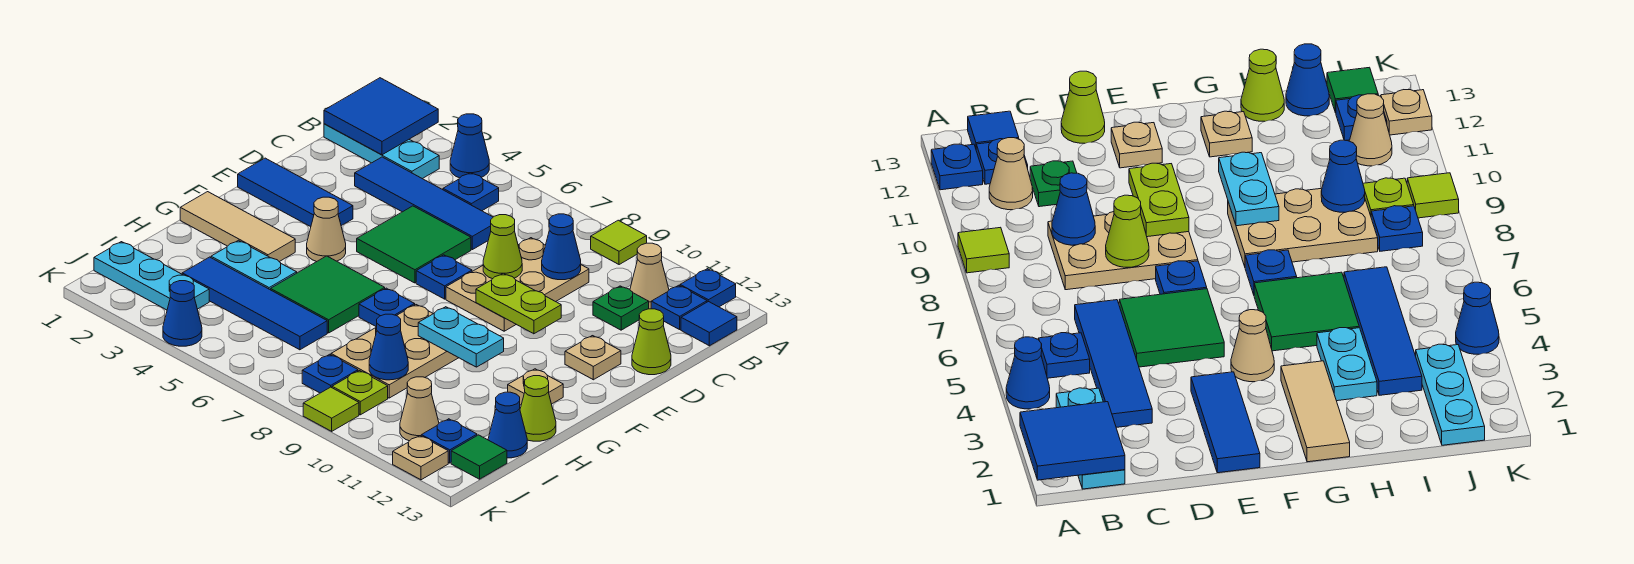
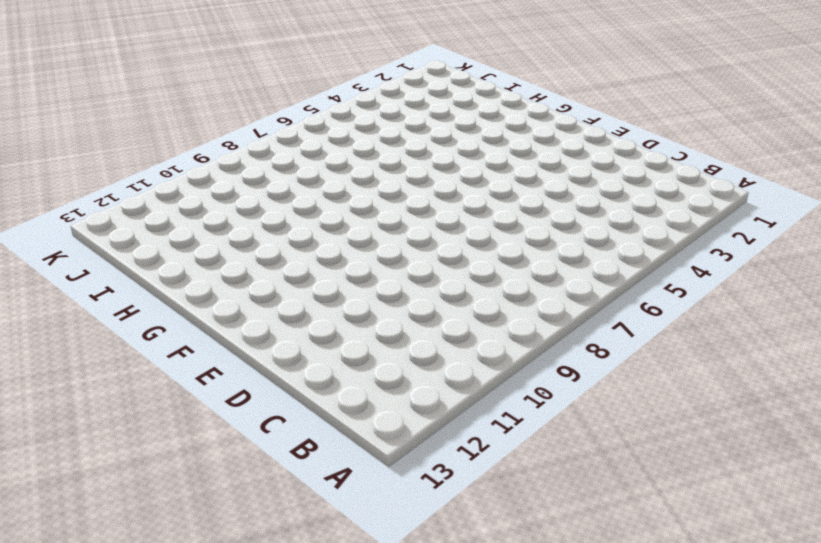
none -> blue 1x1 cone [450,114,489,178]
none -> lime 1x1 tile [591,220,647,265]
none -> blue 1x1 plate [680,269,736,307]
none -> cyan 1x3 plate [324,124,439,179]

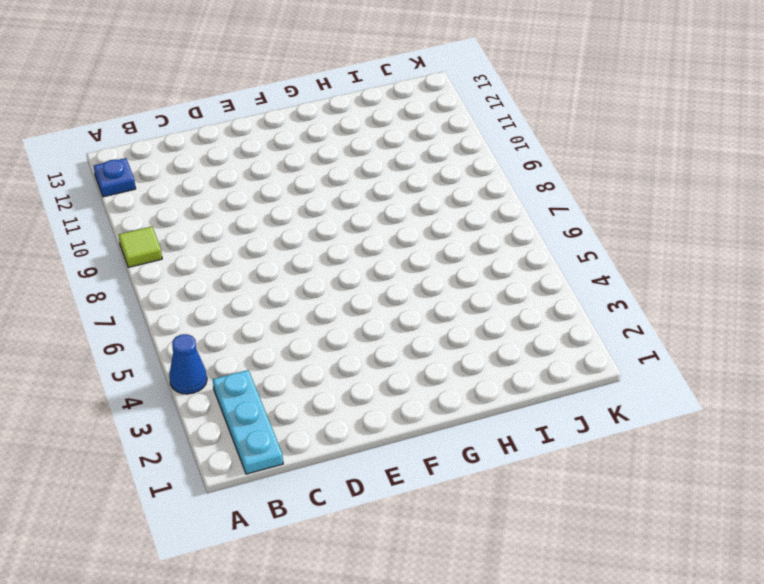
none -> blue 1x1 plate [443,173,499,211]
none -> tan 1x1 cone [630,243,669,309]
none -> blue 1x1 plate [651,285,707,330]
none -> blue 1x1 tile [681,301,737,346]

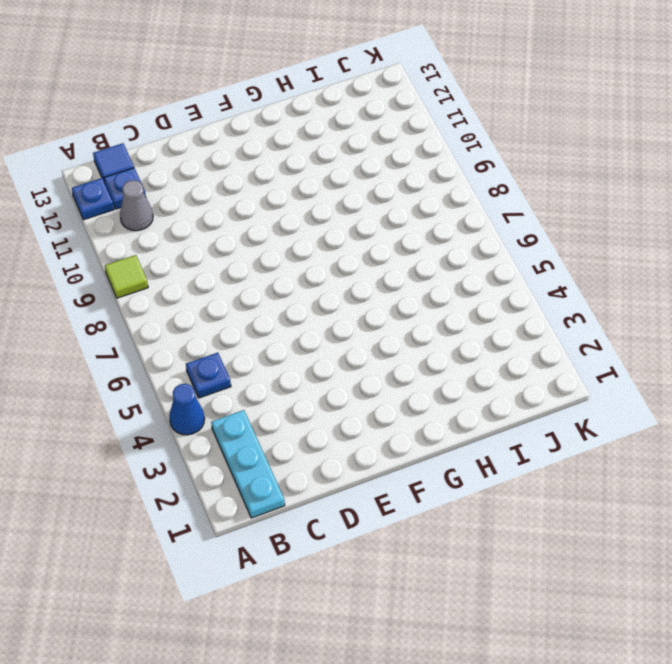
grey 1x1 cone [120,180,153,231] -> tan 1x1 cone [630,243,669,309]
none -> blue 1x4 tile [355,157,493,250]
none -> tan 2x3 plate [446,238,589,331]
none -> green 1x1 plate [593,286,649,330]
none -> green 2x2 tile [357,206,471,283]

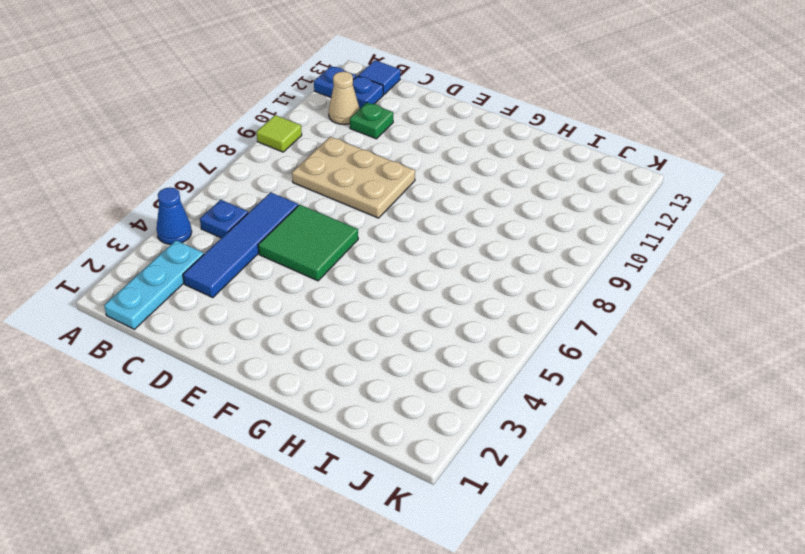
none -> lime 1x1 cone [632,309,671,375]
none -> blue 1x3 tile [238,158,353,227]
none -> blue 1x1 plate [416,255,472,299]
none -> tan 1x1 plate [565,336,621,380]

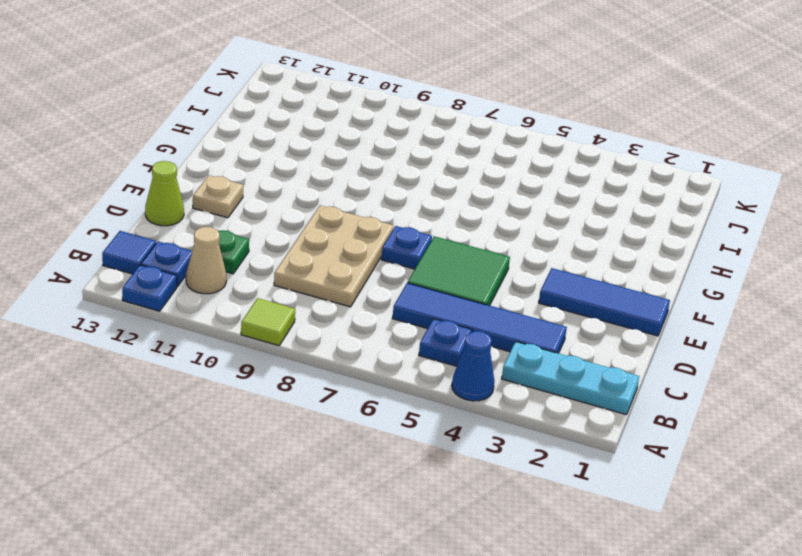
none -> tan 1x1 cone [307,197,346,262]
none -> tan 1x3 tile [180,192,295,262]
none -> green 2x2 tile [271,256,385,333]
none -> blue 1x1 plate [359,288,415,327]

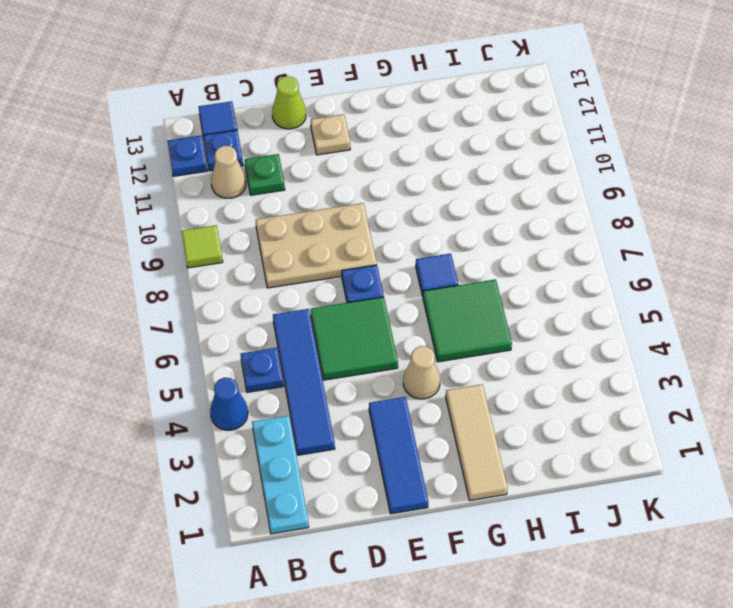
blue 1x1 tile [416,254,458,296] -> blue 1x1 plate [359,288,415,327]
none -> tan 2x3 plate [331,305,458,398]
none -> tan 1x1 plate [508,369,563,405]
none -> cyan 1x2 plate [211,240,297,290]
none -> lime 1x1 cone [520,376,556,441]

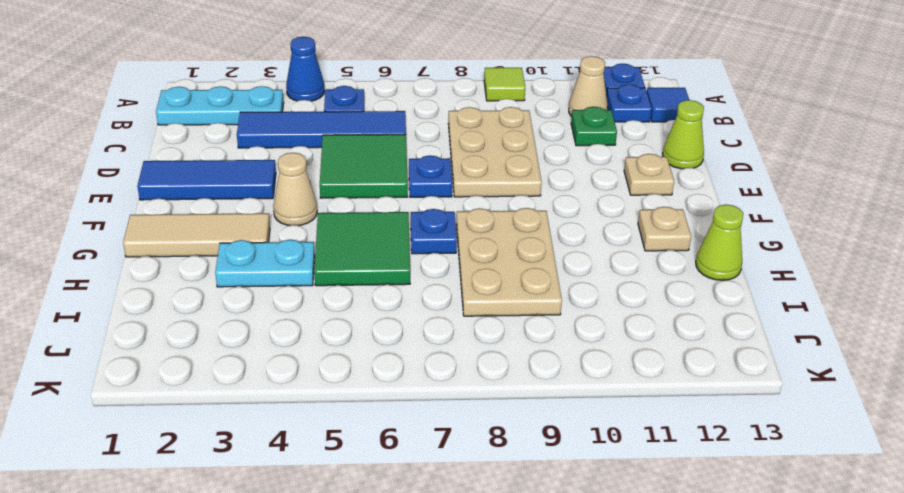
none -> blue 1x4 tile [182,257,327,350]
none -> blue 1x1 cone [488,392,527,458]
none -> cyan 1x3 plate [94,242,209,310]
none -> blue 1x1 plate [302,354,358,393]

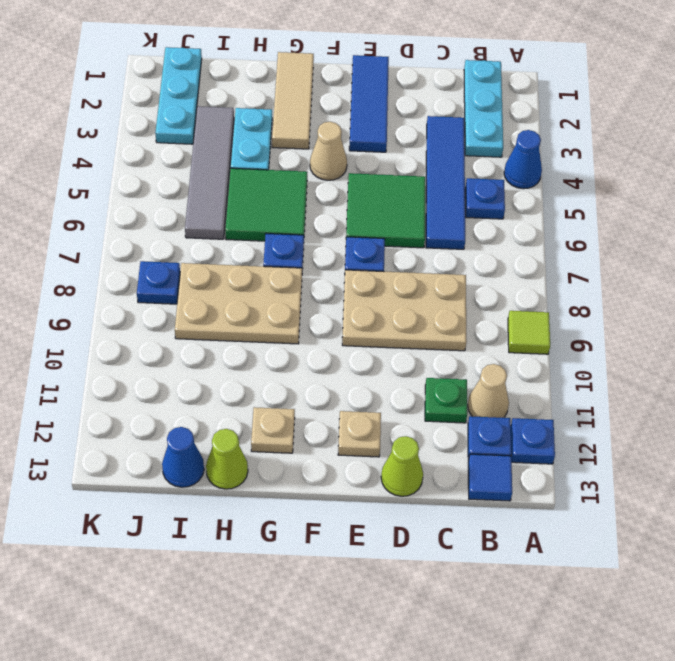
grey 1x4 tile [185,106,234,239] -> blue 1x4 tile [182,257,327,350]
none -> lime 1x1 plate [332,371,388,415]
none -> tan 1x1 cone [400,377,439,441]
none -> blue 1x1 plate [421,419,477,463]
none -> green 1x1 tile [451,435,507,479]

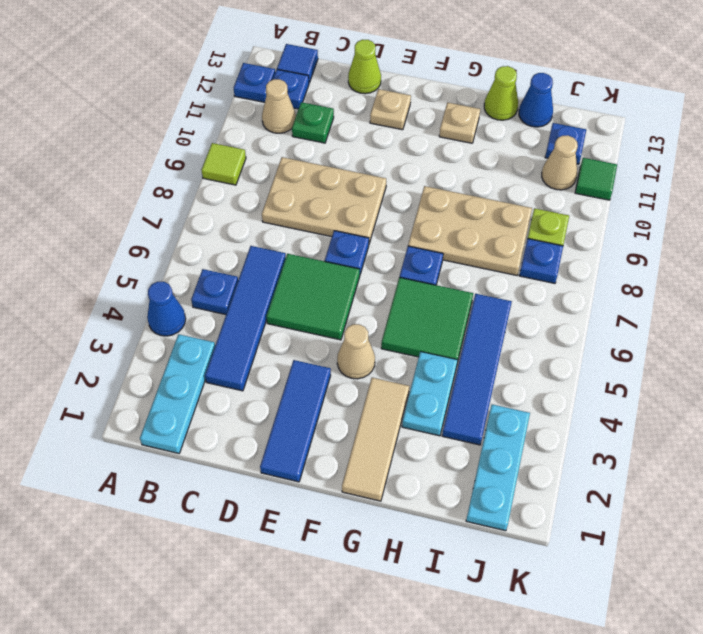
green 1x1 tile [575,158,617,200] -> green 1x1 tile moved to [451,435,507,479]
none -> blue 1x1 cone [163,281,202,346]
none -> lime 1x1 tile [303,387,359,431]
none -> tan 1x1 plate [393,436,448,480]
none -> blue 2x2 tile [324,78,438,155]

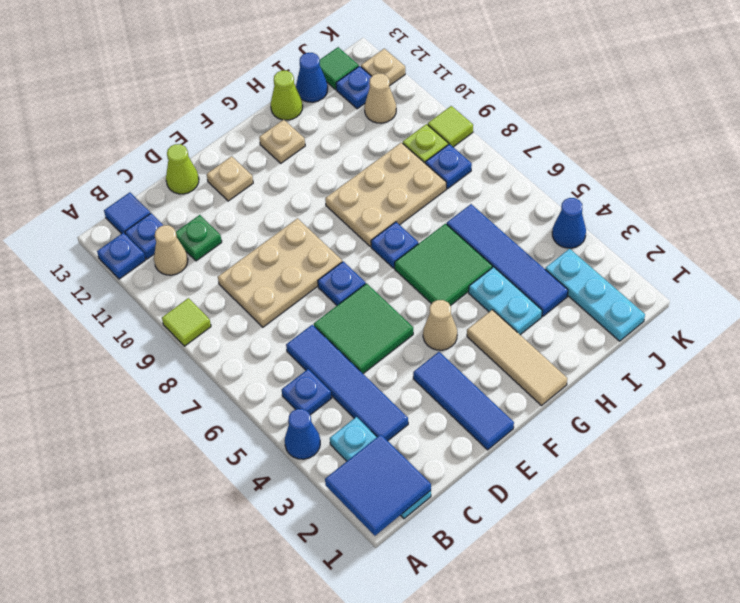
none -> blue 1x1 cone [542,214,581,280]
none -> lime 1x1 cone [483,215,522,279]
none -> lime 1x2 plate [476,273,561,334]
none -> cyan 1x2 plate [418,307,504,367]

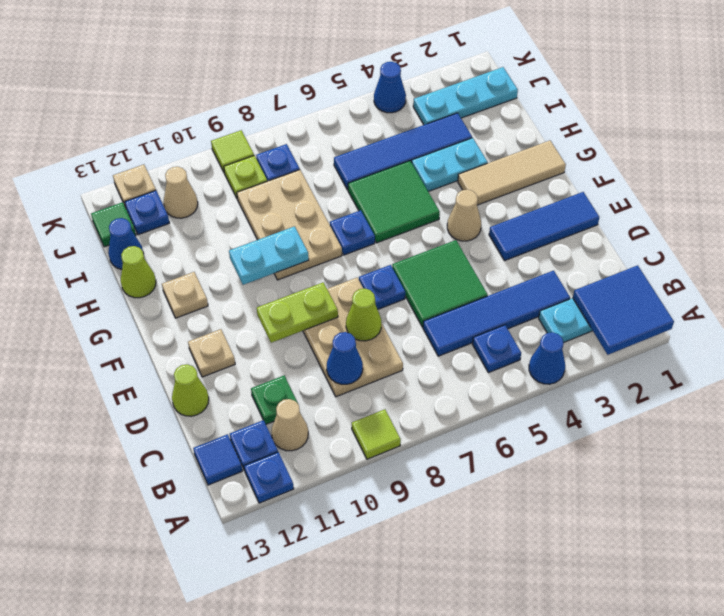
none -> blue 1x1 cone [369,314,408,380]

